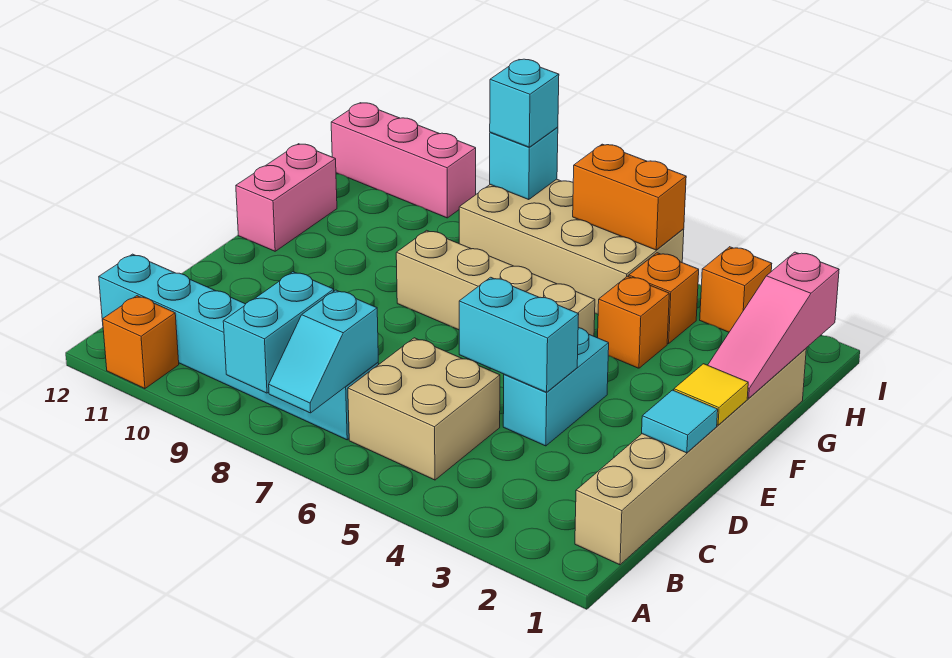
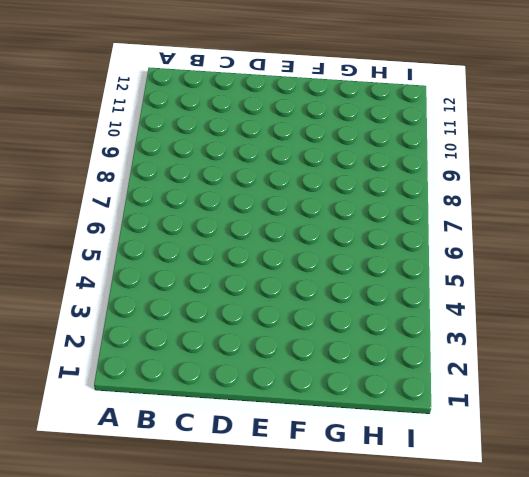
none -> orange 1x1 brick [103,296,179,389]
none -> tan 1x6 brick [575,349,806,565]
none -> tan 2x2 brick [348,338,500,480]

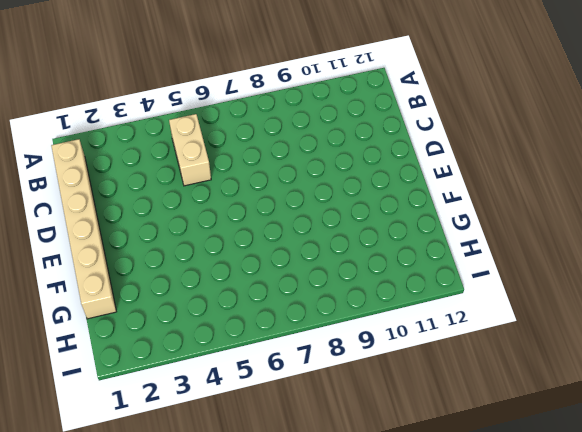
tan 1x2 brick [169,114,211,186] -> tan 2x2 brick [348,338,500,480]
none -> orange 1x1 brick [103,296,179,389]
none -> cyan 1x6 brick [99,254,379,440]
none -> cyan 1x2 brick [503,328,609,446]

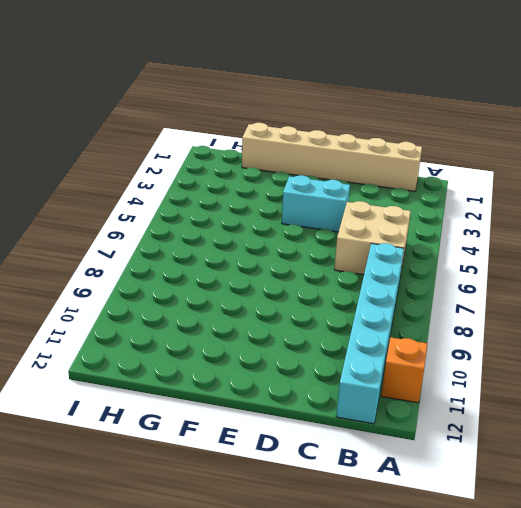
none -> tan 1x4 brick [396,230,595,336]
none -> pink 1x2 brick [236,144,337,251]
none -> orange 1x1 brick [598,276,669,368]

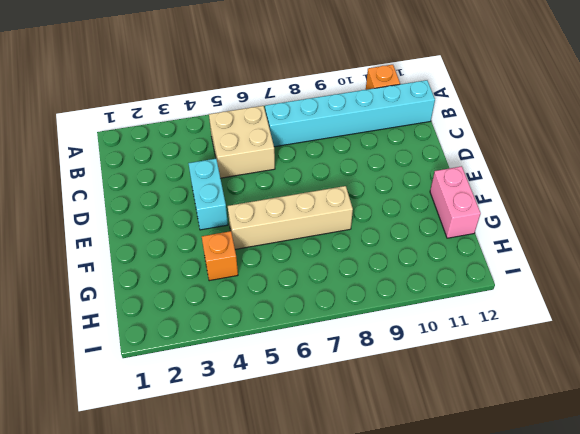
none -> tan 1x6 brick [575,349,806,565]
none -> orange 1x1 brick [629,253,699,344]
none -> tan 2x4 brick [459,179,684,314]

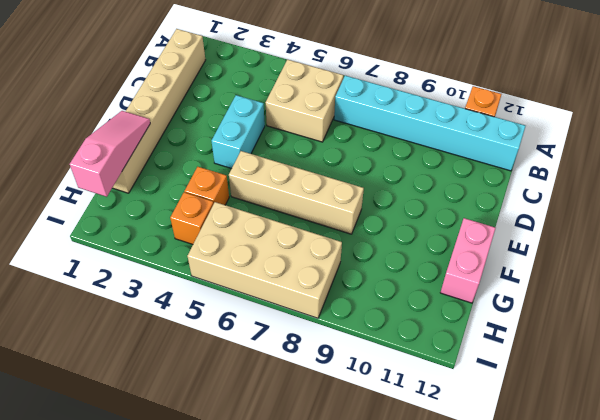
none -> orange 1x1 brick [700,247,772,332]
none -> pink 1x3 brick [331,103,476,218]
none -> cyan 1x2 slope [269,290,378,413]

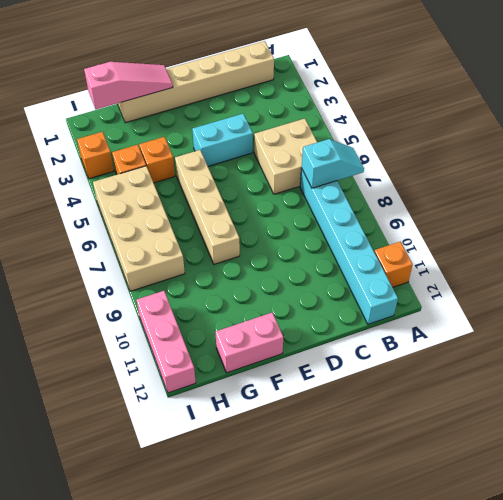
none -> cyan 1x2 brick [223,272,334,393]
none -> cyan 1x1 tile [642,390,718,453]
none -> cyan 1x2 brick [459,277,579,392]

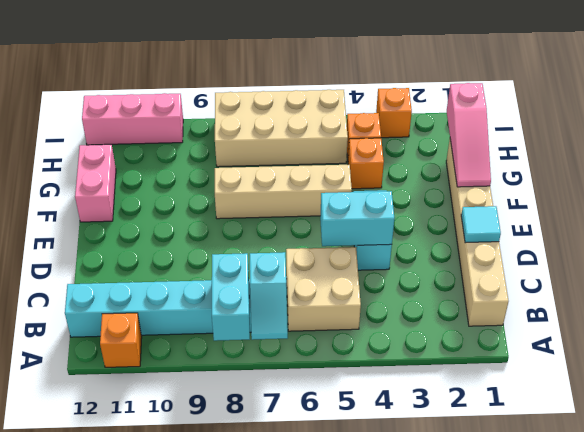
none -> yellow 1x1 tile [674,364,748,425]
none -> orange 1x2 brick [573,144,686,250]
none -> cyan 1x1 brick [490,127,558,200]

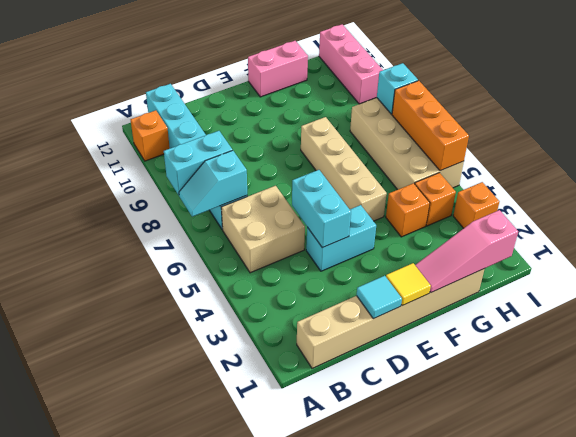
orange 1x3 brick [392,81,469,171] -> orange 1x2 brick [573,144,686,250]
none -> cyan 1x1 brick [490,59,559,147]

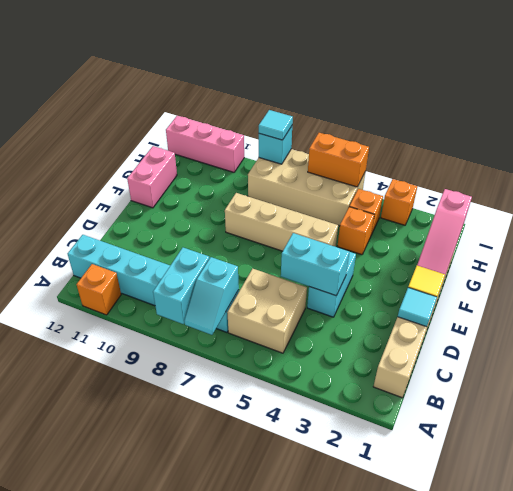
cyan 1x1 tile [259,110,293,140] -> cyan 1x1 brick [490,59,559,147]

